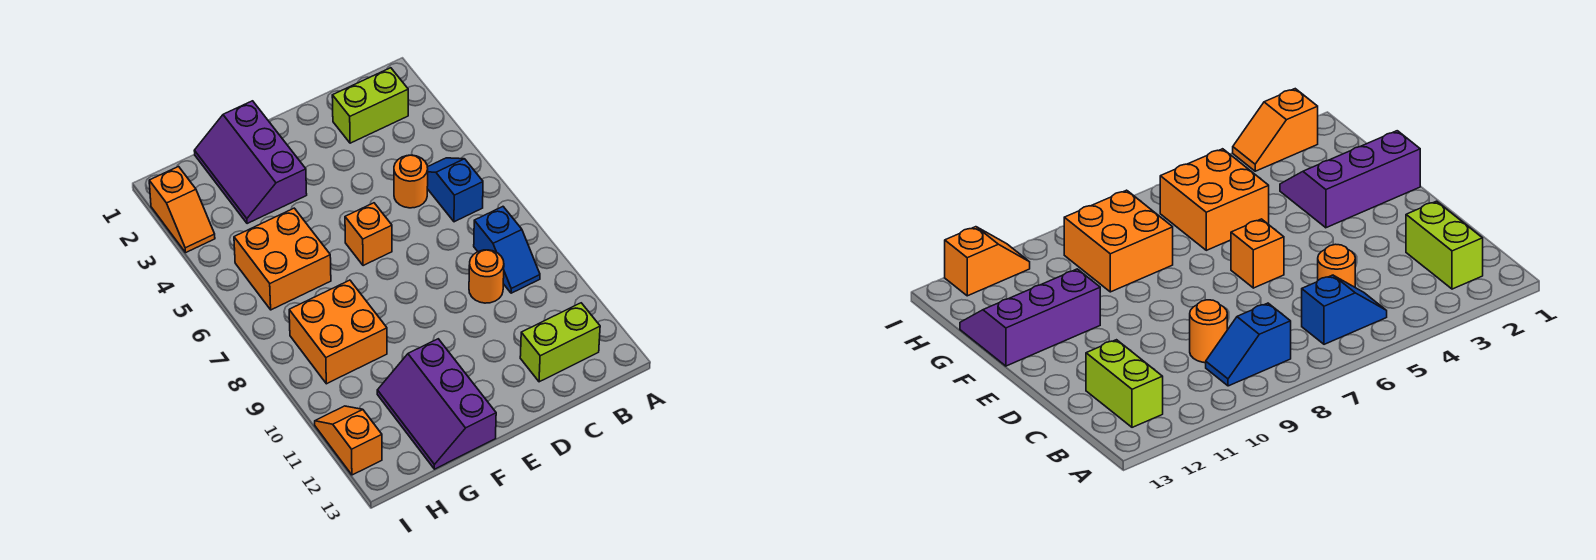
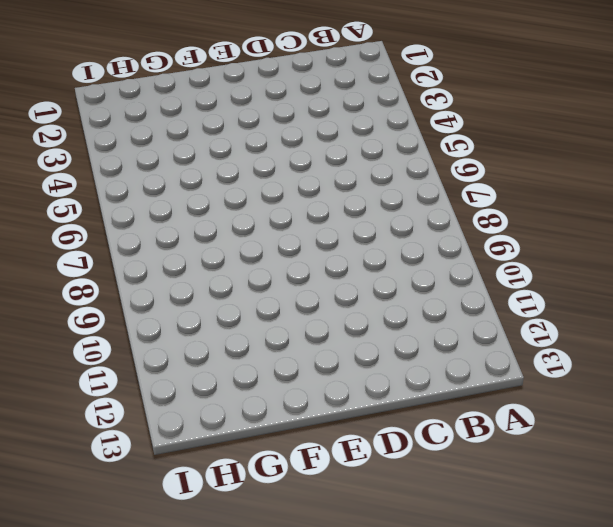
none -> lime 1x2 brick [332,68,408,143]
none -> blue 1x2 slope [427,158,483,222]
none -> blue 1x2 slope [474,207,540,293]

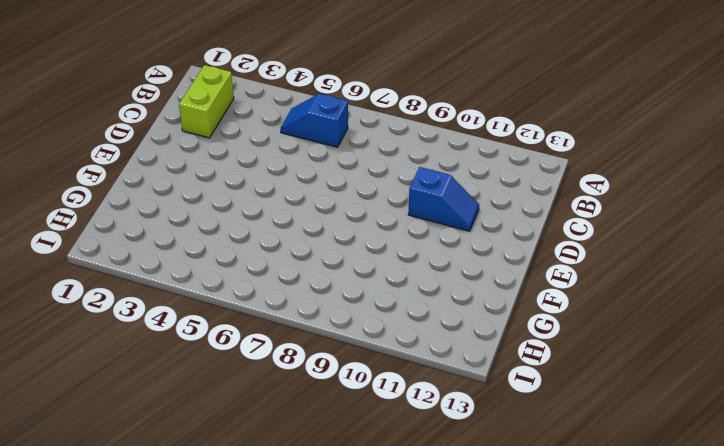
blue 1x2 slope [408,167,479,231] -> blue 1x2 slope moved to [474,207,540,293]
none -> lime 1x2 brick [520,303,600,382]
none -> orange 1x1 round brick [394,155,428,208]
none -> orange 1x1 round brick [469,250,504,303]

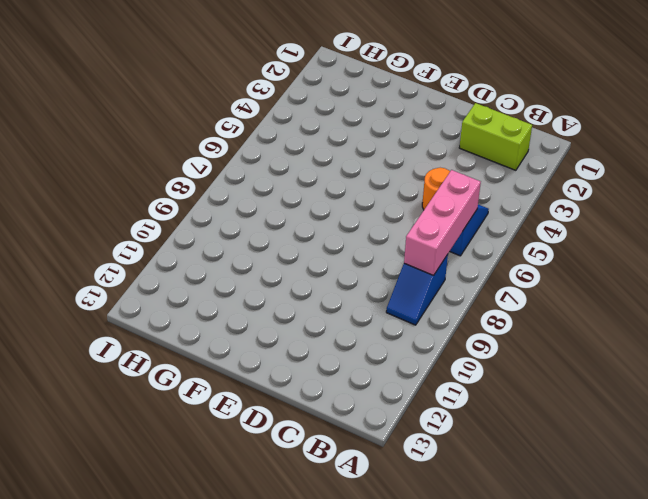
pink 1x3 brick [404,170,481,276] -> none
none -> lime 1x2 brick [520,303,600,382]
none -> orange 1x1 round brick [469,250,504,303]
none -> orange 1x1 brick [345,203,392,266]

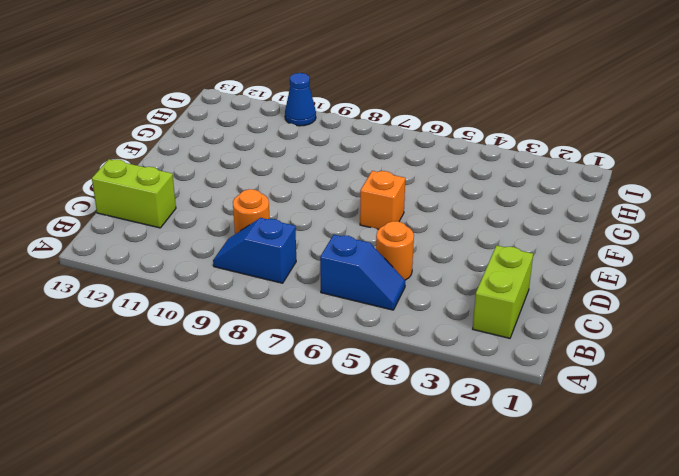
lime 1x2 brick [92,159,176,228] -> lime 1x2 brick turned to [520,303,600,382]
blue 1x1 cone [285,73,316,126] -> none
none -> purple 2x3 slope [194,101,307,224]
none -> purple 2x3 slope [377,339,496,469]
none -> orange 2x2 brick [234,208,331,310]

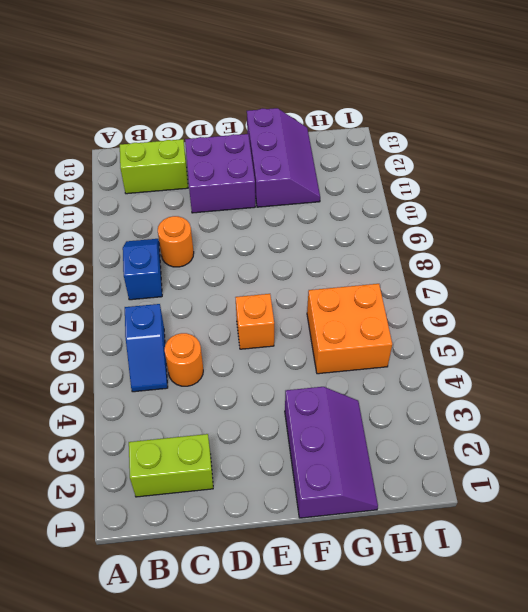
purple 2x2 brick [185,134,255,213] -> none
none -> orange 2x2 brick [289,280,387,384]
none -> orange 1x2 slope [149,167,215,252]
none -> orange 1x2 slope [315,406,382,475]

